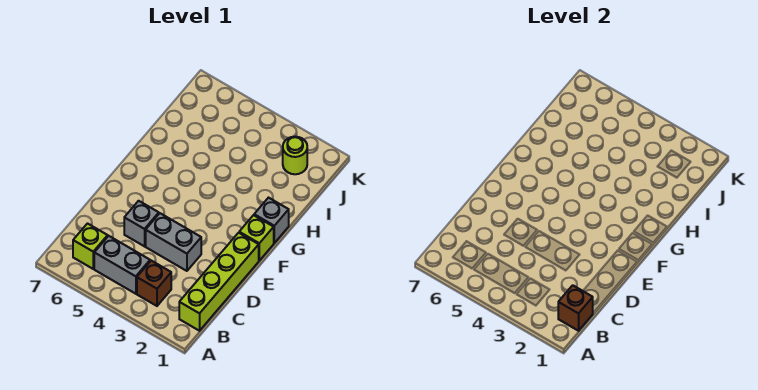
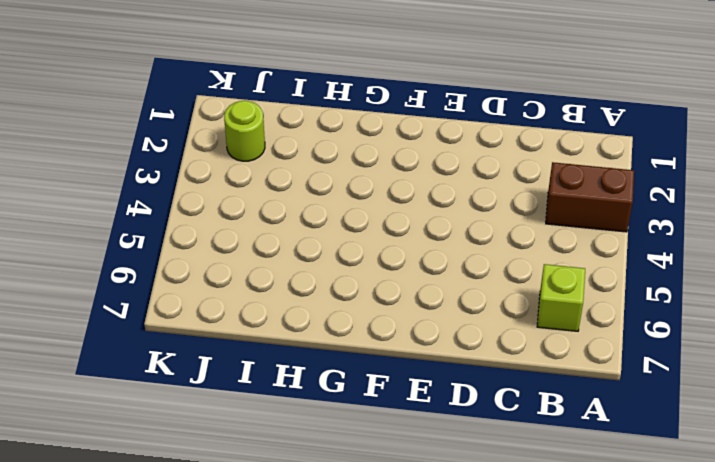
brown 1x2 brick [546,162,634,232] -> brown 1x1 brick [137,261,171,306]
none -> lime 1x4 brick [179,233,259,331]
none -> grey 1x2 brick [94,236,150,294]

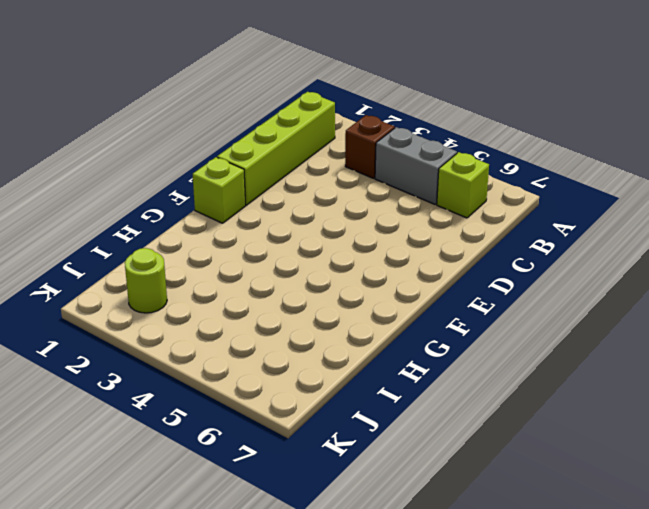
none -> grey 1x2 brick [146,213,201,271]
none -> grey 1x1 brick [124,201,159,246]

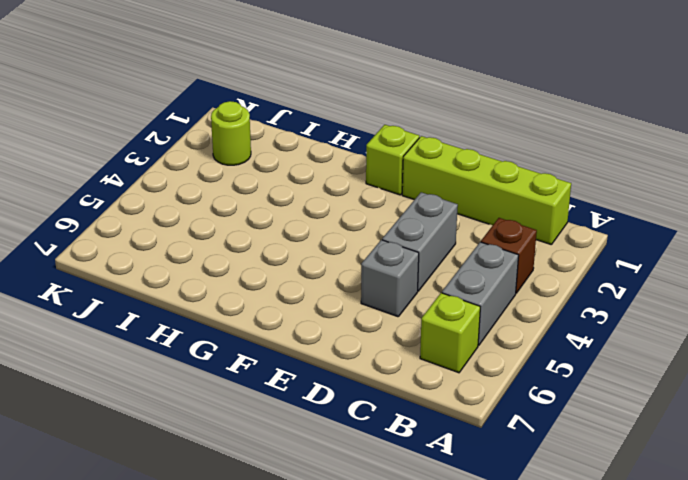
none -> grey 1x1 brick [254,198,289,243]
none -> brown 1x1 brick [558,285,593,331]

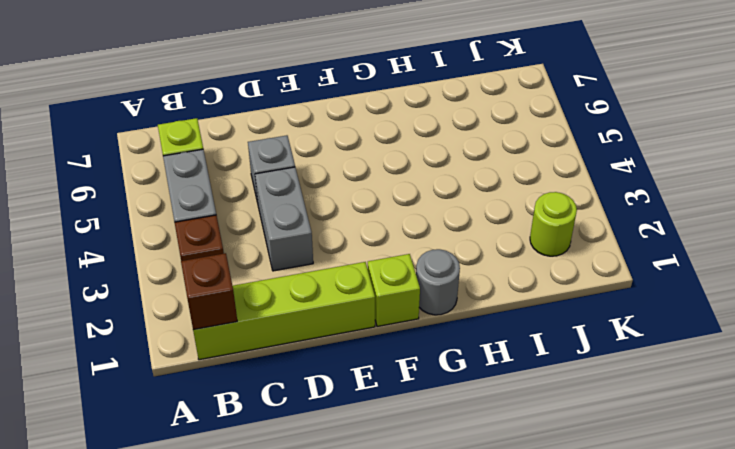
grey 1x1 round brick [416,249,460,315] -> grey 1x1 brick [254,198,289,243]

